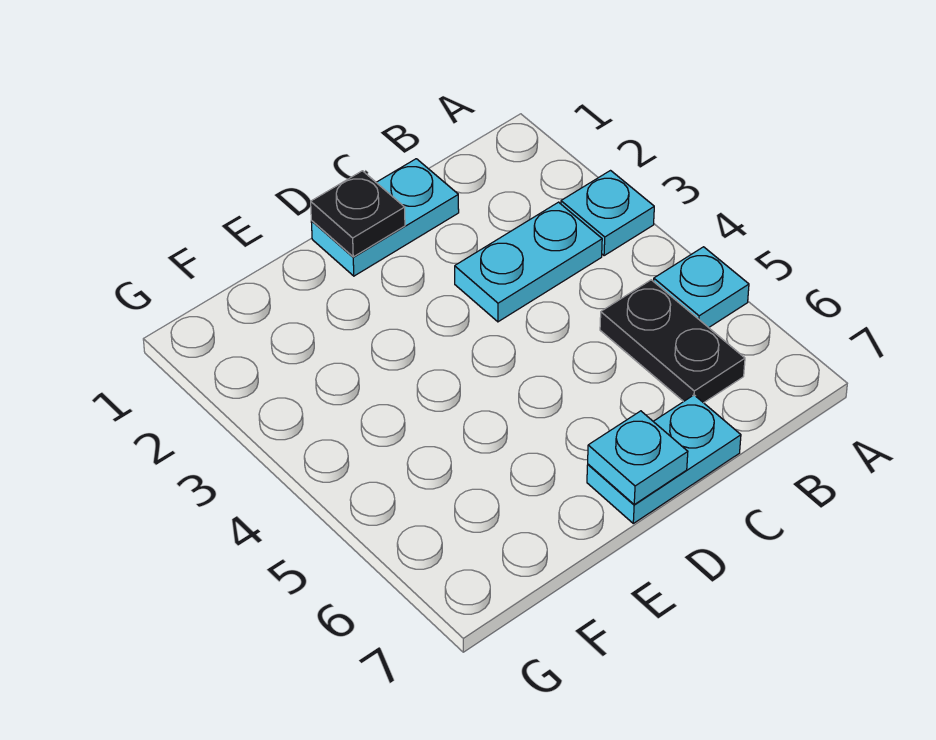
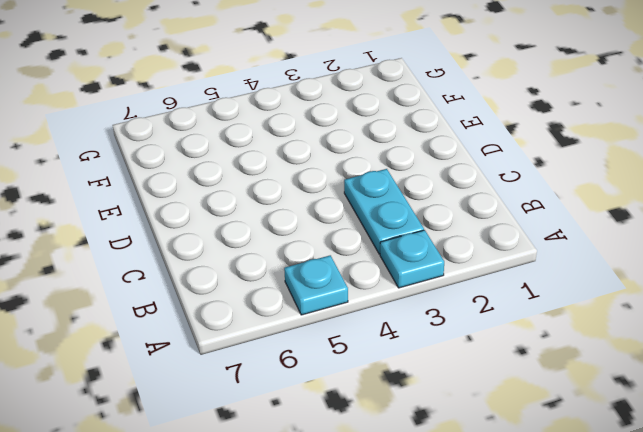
none -> black 1x2 plate [600,280,745,403]
none -> cyan 1x2 plate [311,159,459,276]

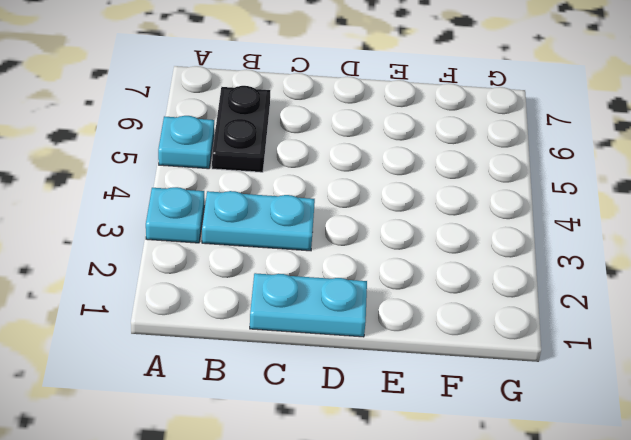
none -> cyan 1x2 plate [587,395,741,523]
none -> black 1x1 plate [311,171,405,257]

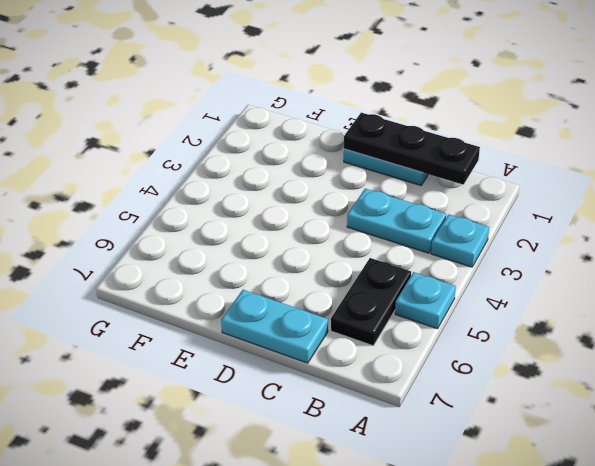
black 1x3 plate [344,113,480,185] -> black 1x1 plate [311,171,405,257]
none -> cyan 1x1 plate [588,411,688,504]

